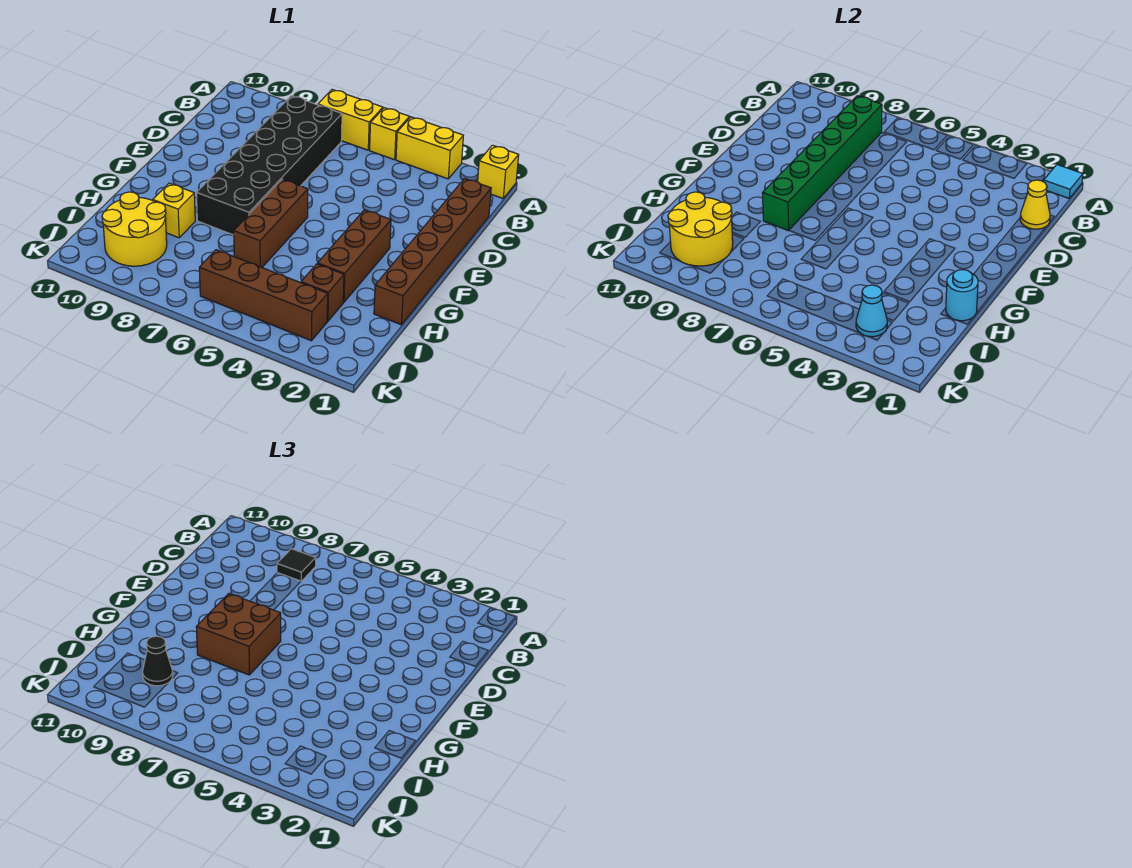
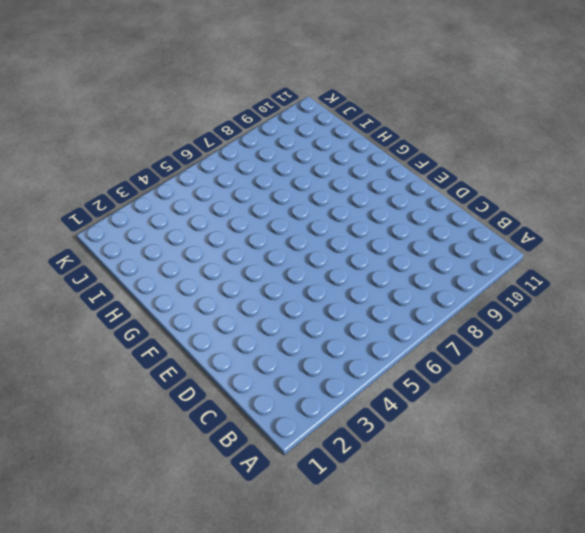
none -> yellow 1x1 brick [478,145,519,198]
none -> yellow 1x2 brick [396,117,463,179]
none -> yellow 1x1 brick [370,108,409,160]

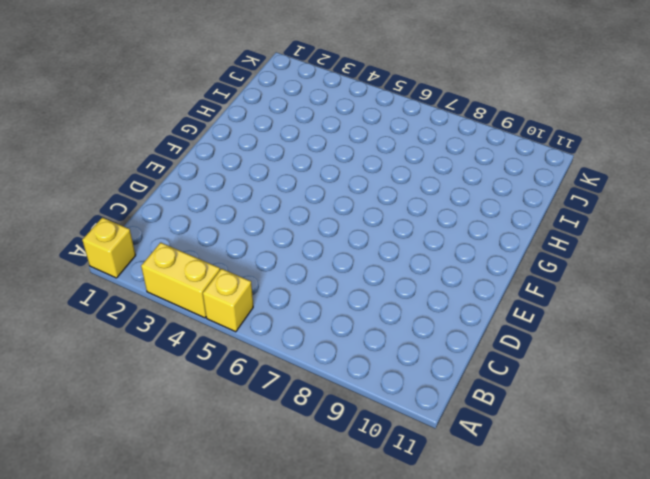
none -> yellow 1x2 brick [318,90,383,150]
none -> black 2x6 brick [196,96,342,235]
none -> brown 1x6 brick [374,178,491,325]

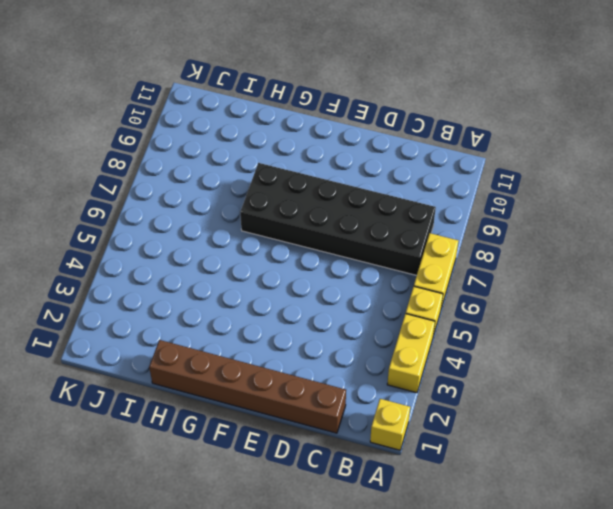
none -> brown 1x3 brick [318,210,391,302]
none -> brown 1x3 brick [234,179,308,267]
none -> yellow 1x1 brick [153,183,195,238]

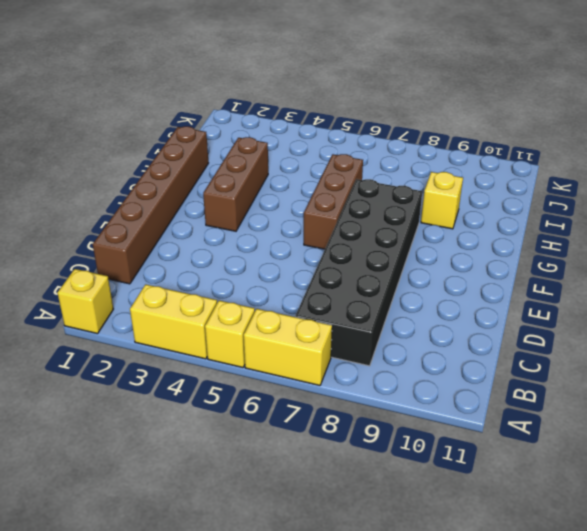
none -> brown 1x1 brick [301,264,344,321]
none -> yellow 2x2 round brick [102,192,167,266]
none -> brown 1x4 brick [199,250,328,341]

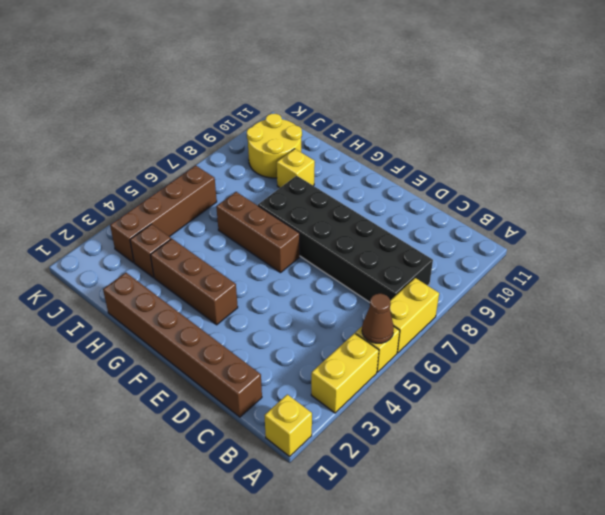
brown 1x1 cone [362,294,394,343] -> none
none -> cyan 1x1 tile [1044,165,1083,198]
none -> green 1x6 brick [762,96,882,231]
none -> yellow 1x1 cone [1020,180,1050,229]

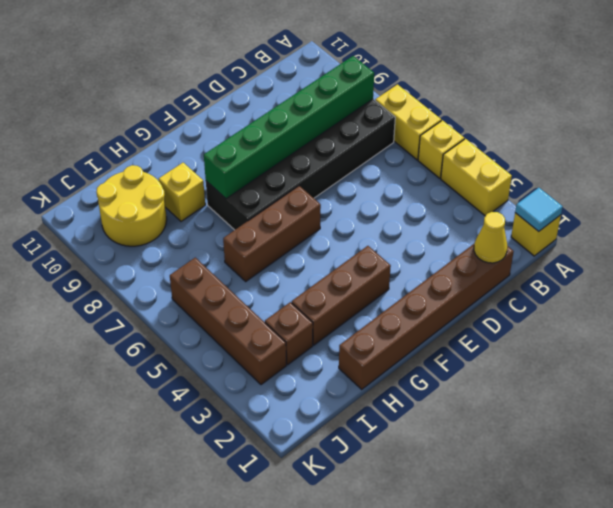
none -> cyan 1x1 round brick [946,270,978,321]
none -> yellow 2x2 round brick [668,192,733,266]
none -> cyan 1x1 cone [856,285,887,337]

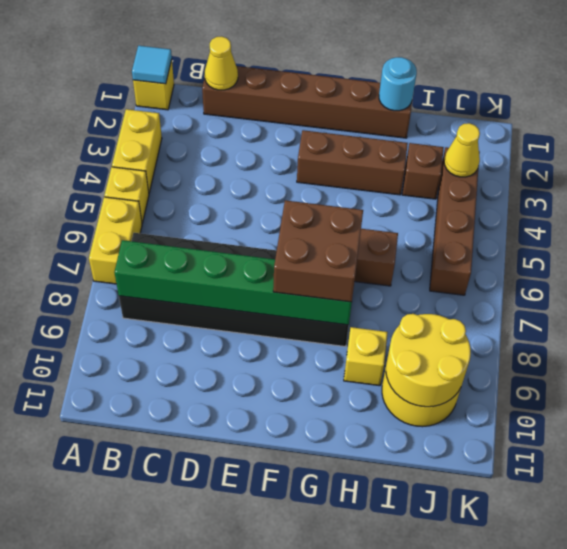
yellow 1x1 cone [444,123,480,177] -> cyan 1x1 cone [856,285,887,337]
none -> black 1x1 tile [277,549,316,581]
none -> black 1x1 cone [142,636,173,686]

